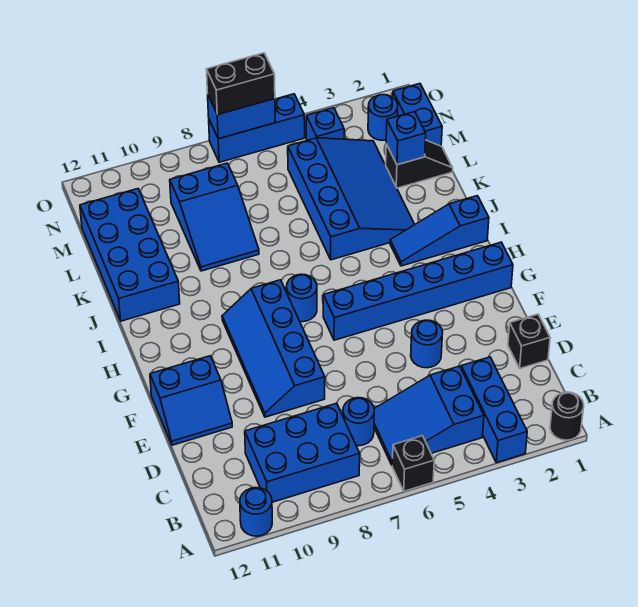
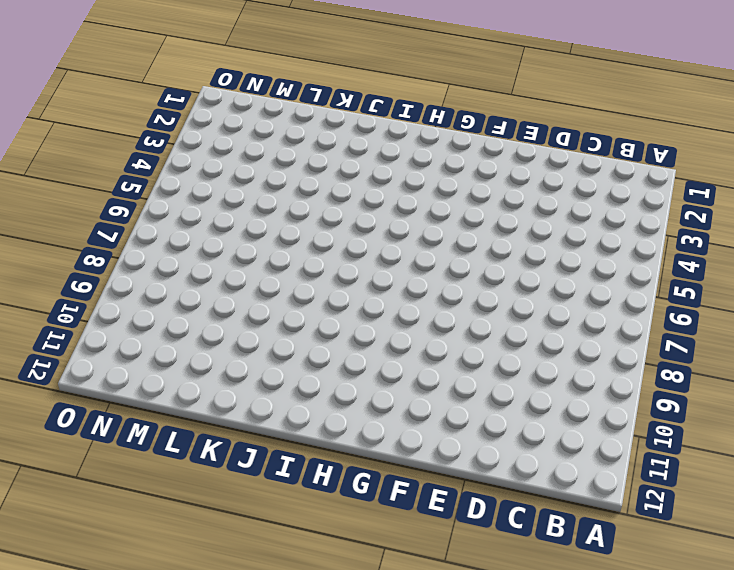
none -> black 1x1 round brick [550,392,584,440]
none -> blue 1x3 brick [461,357,527,463]
none -> black 1x1 brick [392,436,434,491]

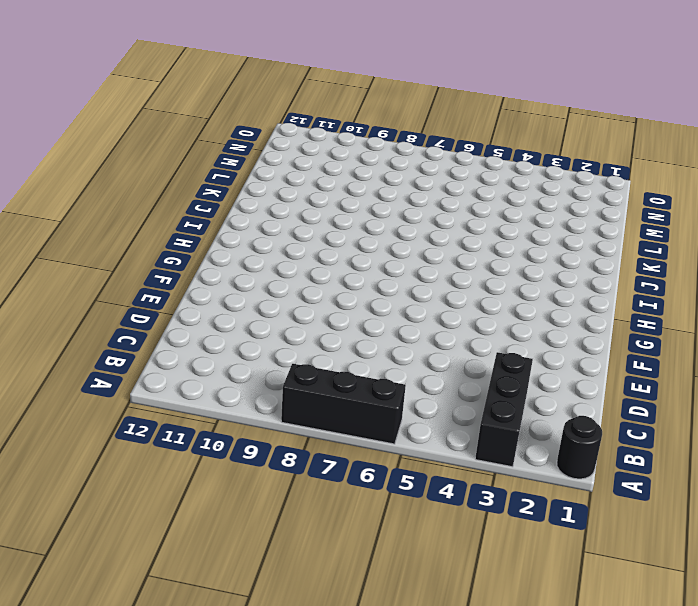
black 1x3 brick [475,352,533,467] -> blue 1x3 brick [461,357,527,463]
black 1x3 brick [281,364,406,444] -> black 1x1 brick [392,436,434,491]
none -> blue 1x1 round brick [240,487,272,536]
none -> blue 2x3 slope [374,366,484,465]
none -> blue 2x3 brick [245,403,360,502]

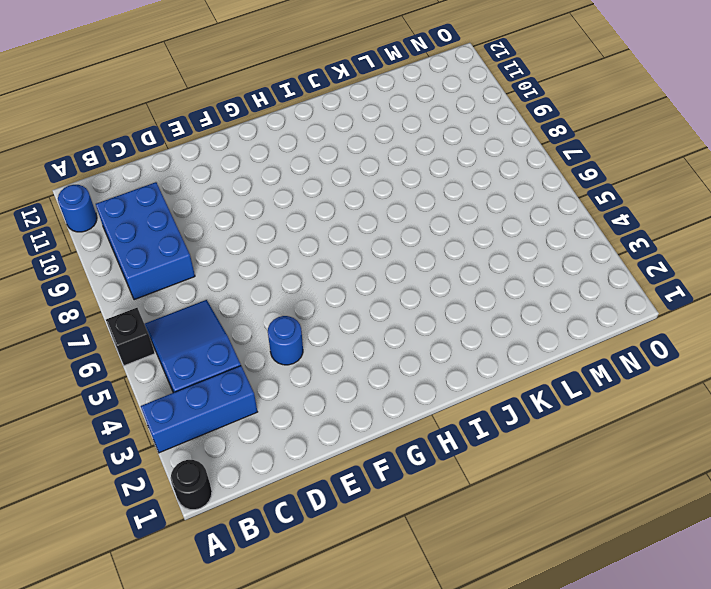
none -> blue 1x1 round brick [343,398,374,446]
none -> black 1x1 brick [508,314,550,368]
none -> blue 2x4 slope [222,280,325,417]

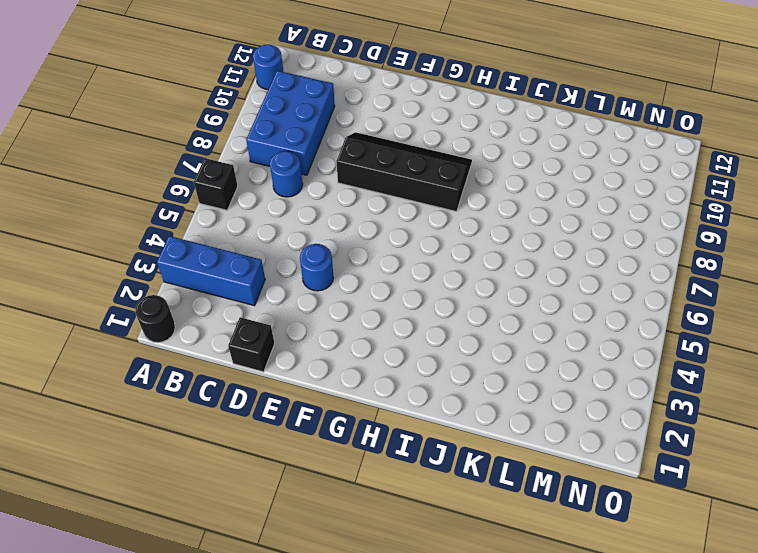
black 2x4 slope [336,132,472,212] -> blue 2x4 slope [222,280,325,417]
none -> blue 2x3 slope [374,366,484,465]
none -> blue 2x2 slope [150,356,232,445]
none -> blue 1x6 brick [323,242,513,340]

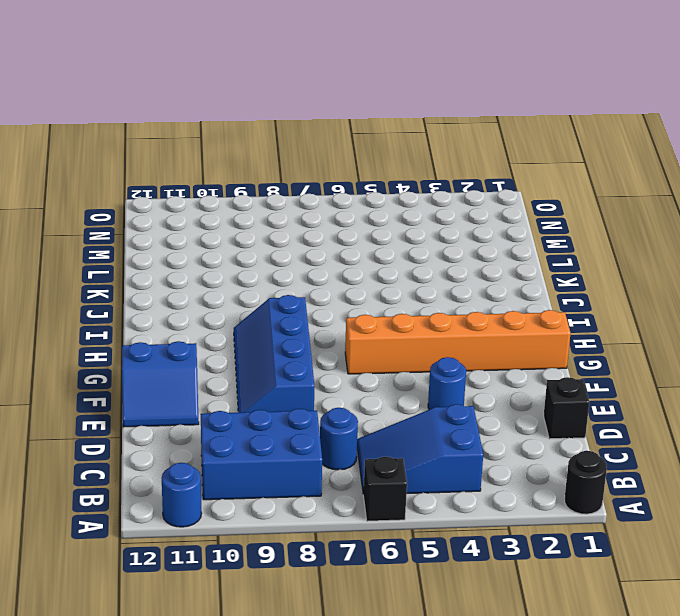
orange 1x6 brick [345,310,571,374] -> blue 1x6 brick [323,242,513,340]
none -> blue 1x3 brick [461,357,527,463]
none -> blue 1x1 round brick [286,274,317,322]
none -> blue 1x3 slope [390,196,489,266]

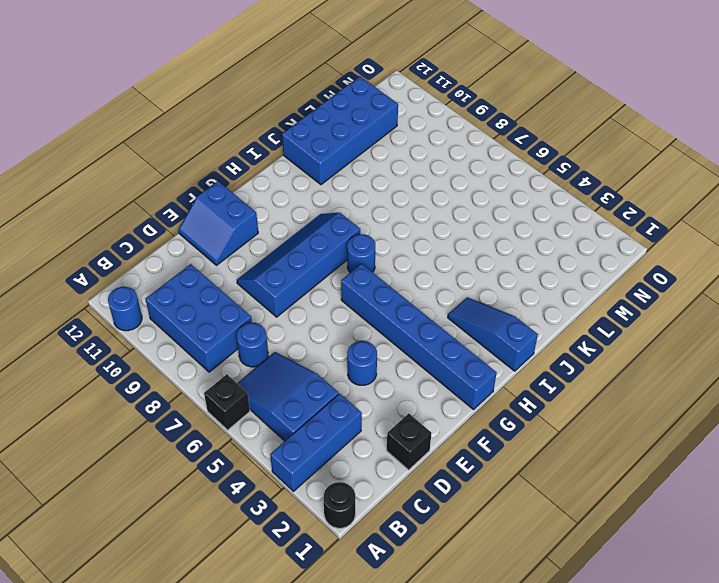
none -> blue 3x4 slope [288,138,415,260]
none -> blue 2x3 slope [170,163,259,271]
none -> black 1x2 slope [386,140,453,188]

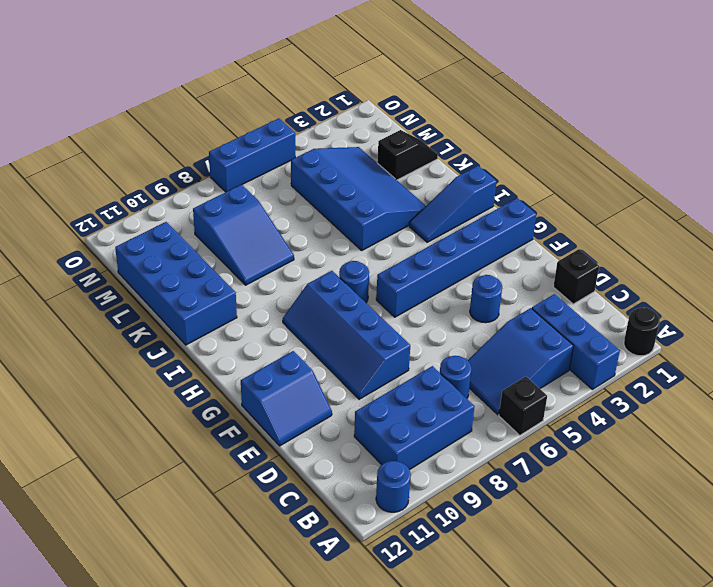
none -> blue 1x2 brick [393,84,442,146]
none -> blue 1x1 round brick [368,95,398,140]
none -> blue 1x1 brick [306,108,344,140]

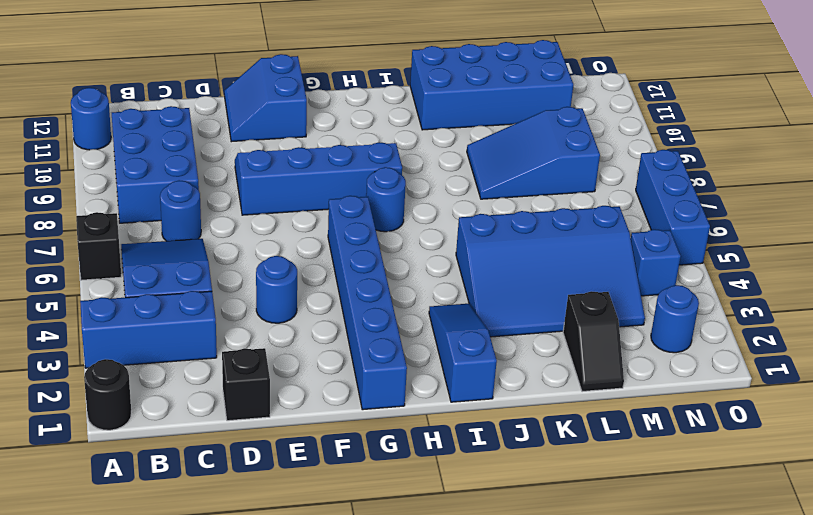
none -> blue 1x2 brick [393,84,442,146]
none -> blue 1x1 brick [386,112,426,165]
none -> blue 1x2 brick [208,96,275,139]

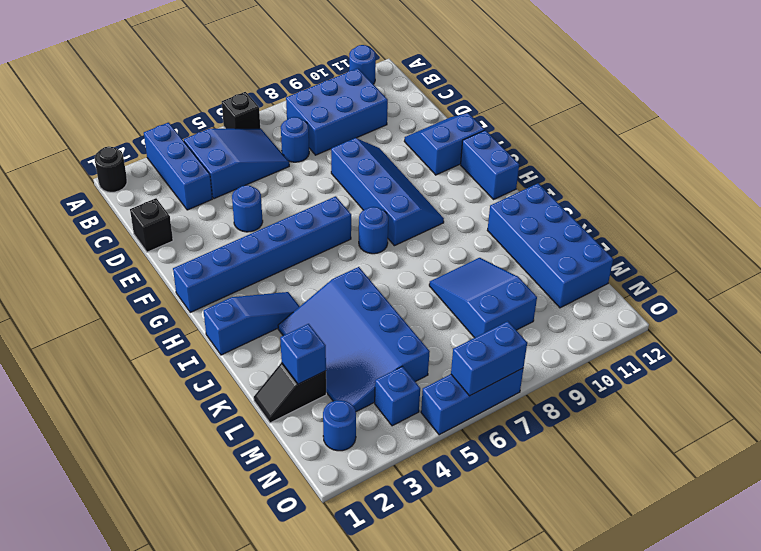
blue 1x2 brick [461,130,519,199] -> blue 1x2 brick moved to [393,84,442,146]
none -> black 1x2 brick [207,53,275,115]

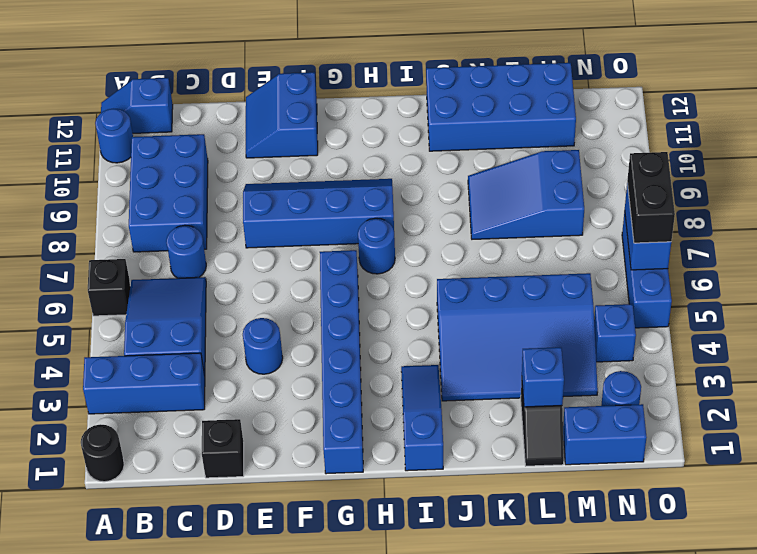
blue 1x2 slope [101,78,173,133] -> none

